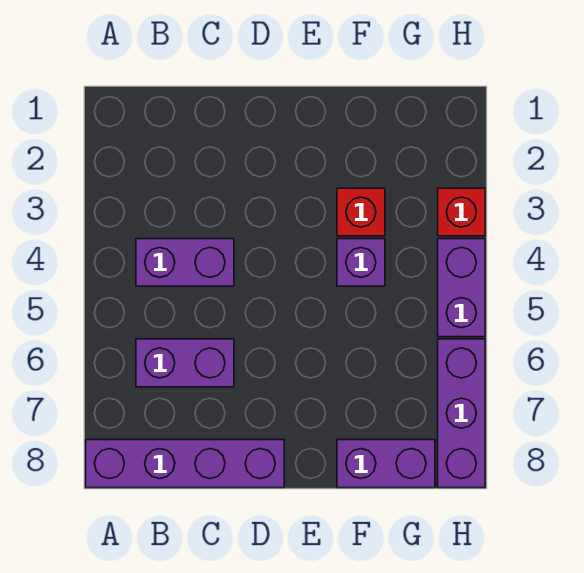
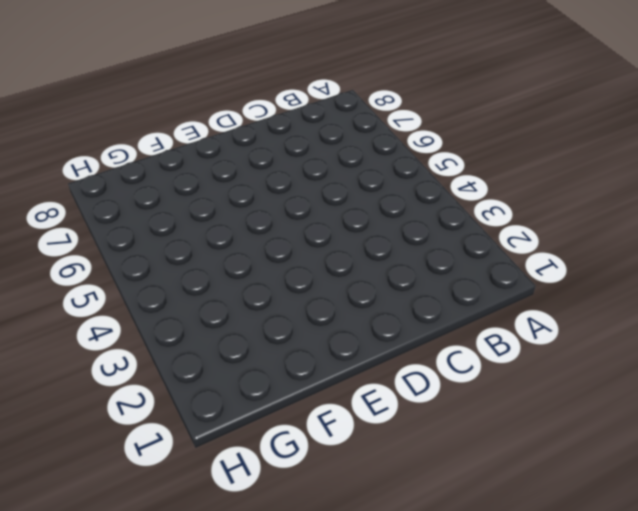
none -> purple 1x4 brick [86,440,284,488]
none -> purple 1x2 brick [136,239,234,286]

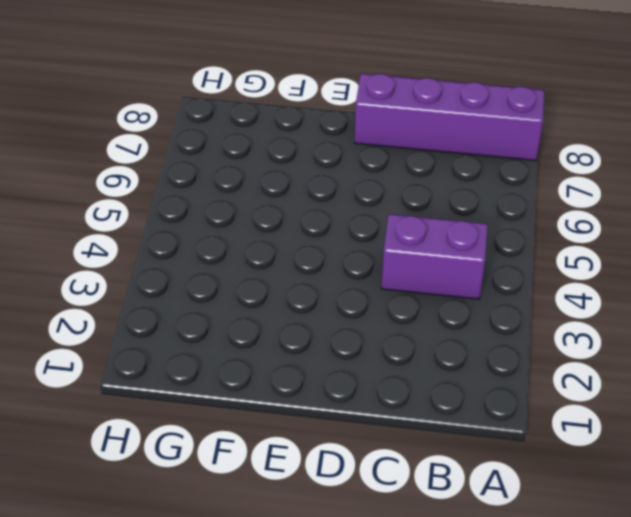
none -> purple 1x2 brick [136,339,234,387]
none -> red 1x1 brick [337,188,385,236]

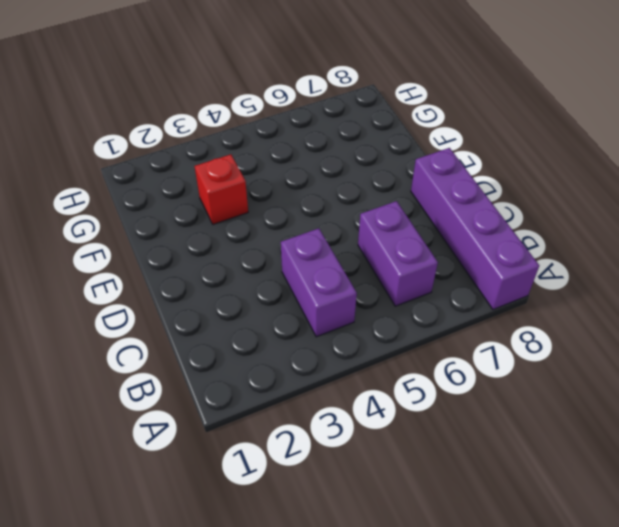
none -> purple 1x1 brick [337,239,385,286]
none -> purple 1x2 brick [337,440,435,488]

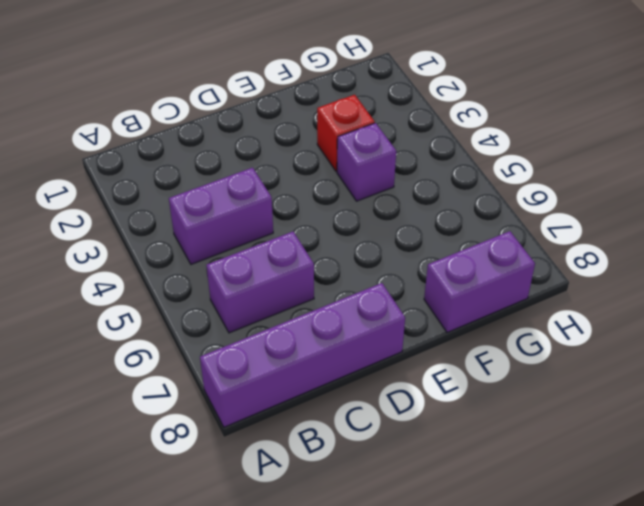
none -> red 1x1 brick [438,188,485,236]
none -> purple 1x2 brick [438,239,485,337]

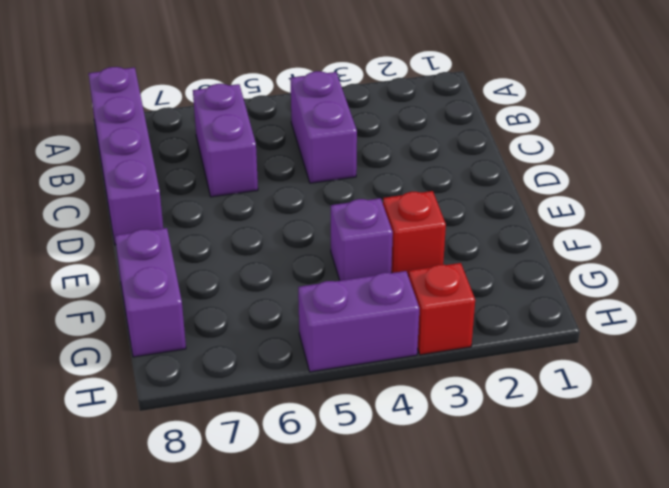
none -> purple 1x3 brick [438,339,485,488]

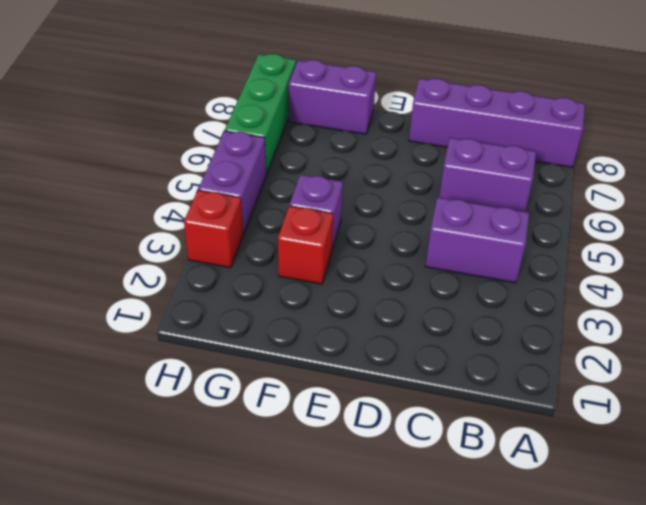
green 1x3 brick [225,54,296,175] -> purple 1x3 brick [438,339,485,488]

